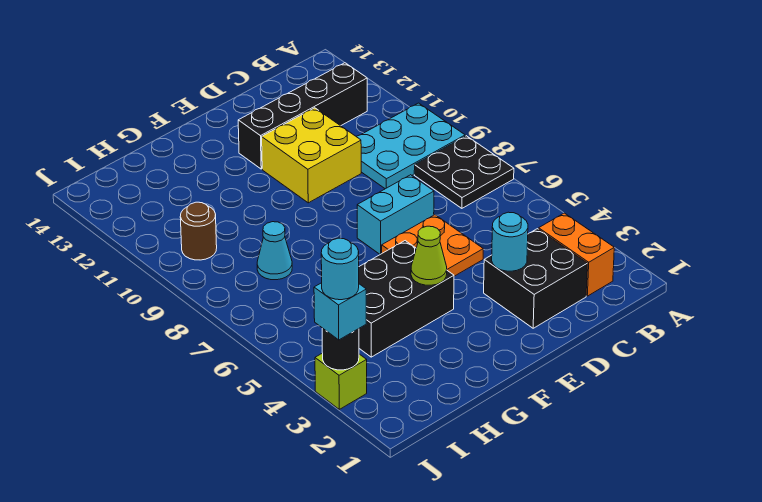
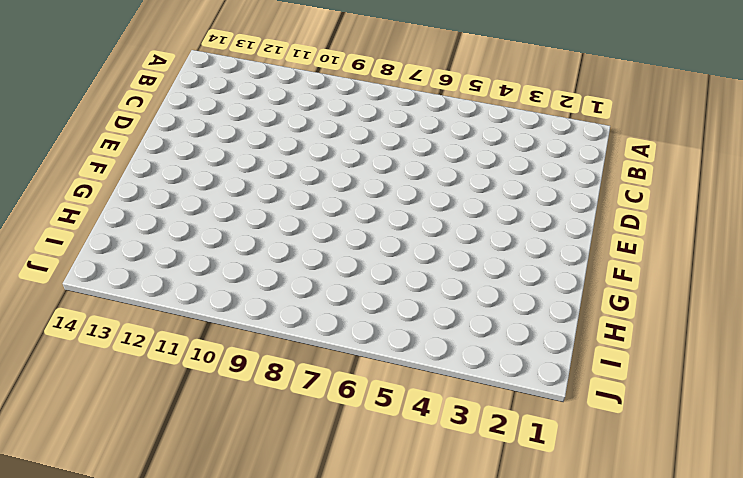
none -> black 2x2 plate [414,136,514,208]
none -> cyan 2x3 plate [356,103,465,189]
none -> orange 1x2 brick [539,213,614,296]

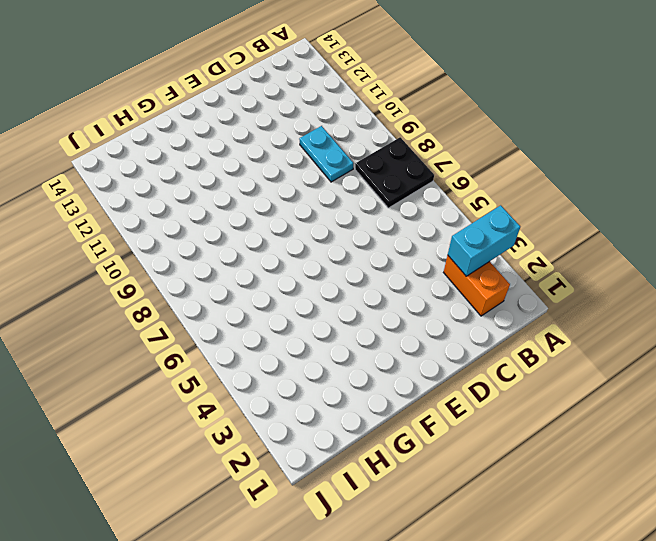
cyan 1x2 brick [448,205,520,276] -> cyan 1x2 brick moved to [357,175,434,254]
cyan 1x2 plate [299,126,354,182] -> cyan 2x3 plate [356,103,465,189]
none -> black 1x4 brick [238,63,367,169]
none -> black 2x2 brick [484,229,587,328]
none -> orange 2x2 plate [382,215,483,276]

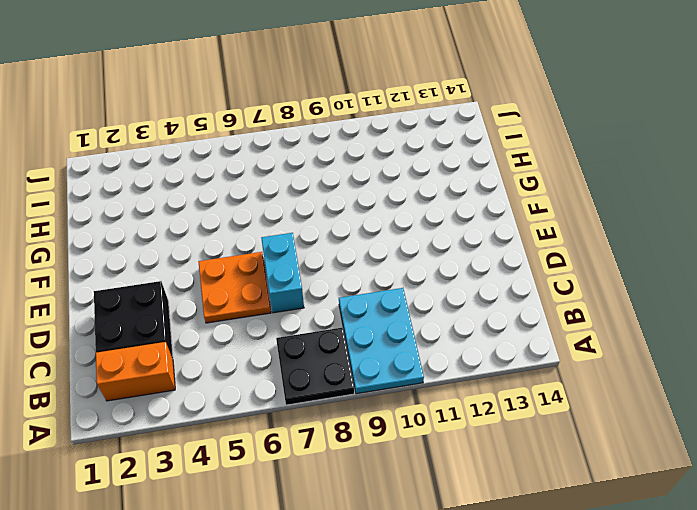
none -> black 1x4 brick [238,63,367,169]
none -> yellow 2x2 brick [262,108,361,203]
none -> black 2x3 brick [359,241,454,357]

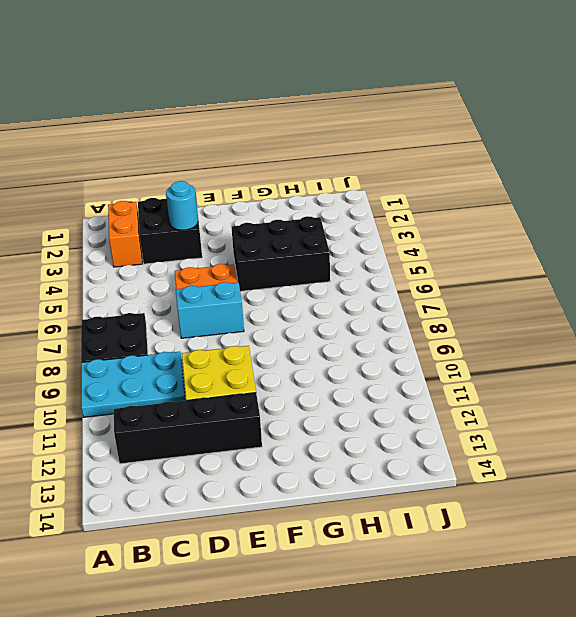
none -> cyan 1x1 cone [257,222,292,280]
none -> brown 1x1 round brick [180,202,217,260]
none -> lime 1x1 brick [315,353,367,409]

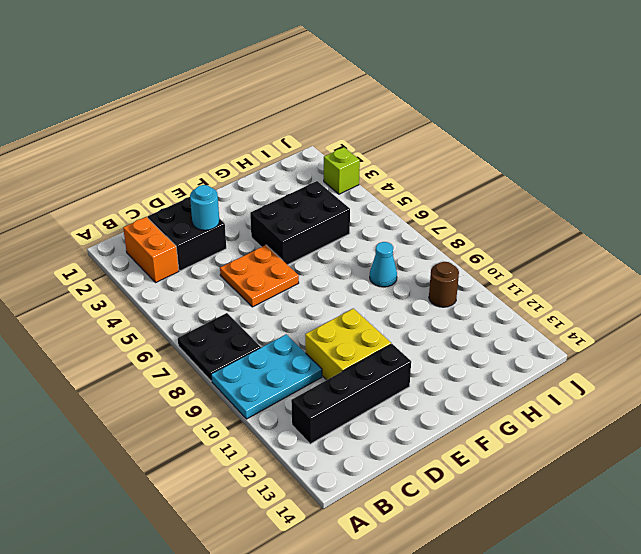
none -> cyan 1x2 brick [357,175,434,254]
none -> lime 1x1 cone [411,226,447,285]
none -> black 1x1 round brick [322,328,359,370]

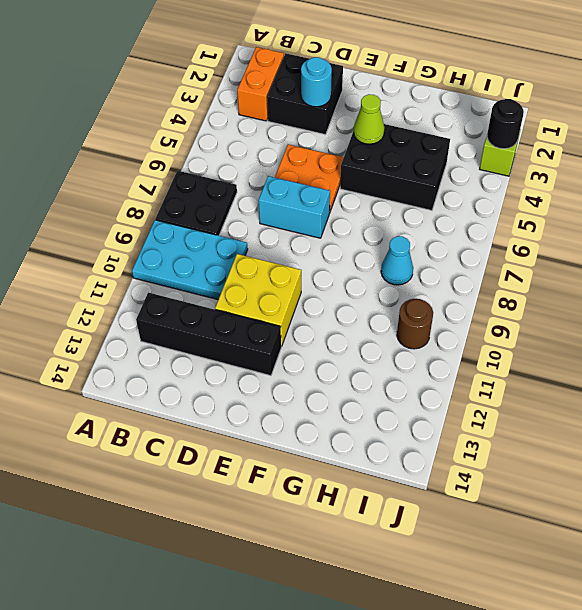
none -> cyan 1x1 brick [314,283,366,340]
none -> cyan 1x1 round brick [321,238,359,300]

